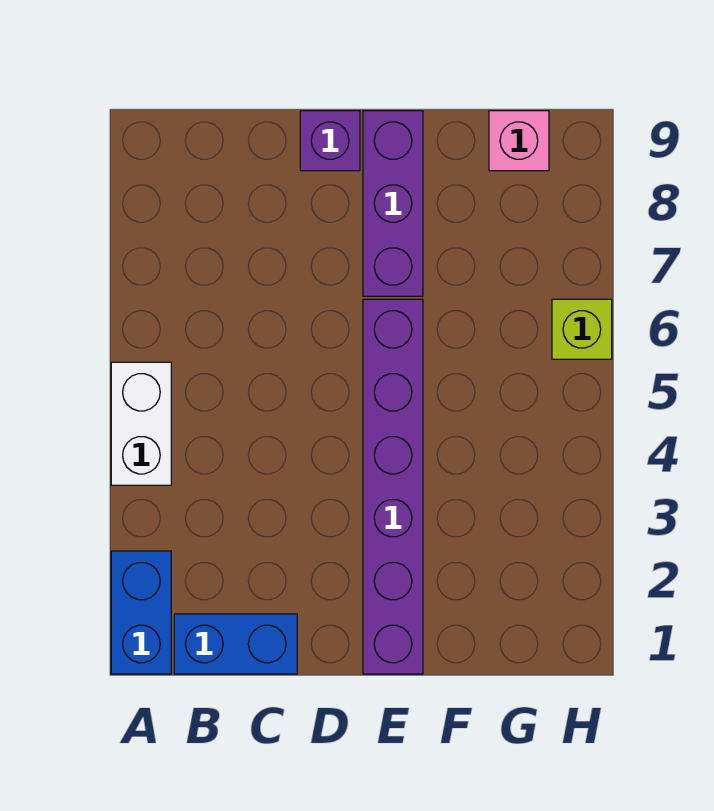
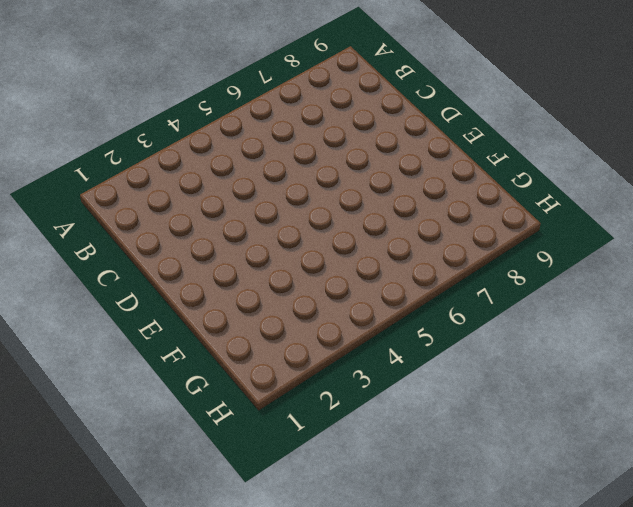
none -> blue 1x2 brick [111,551,171,674]
none -> white 1x2 brick [111,362,171,485]

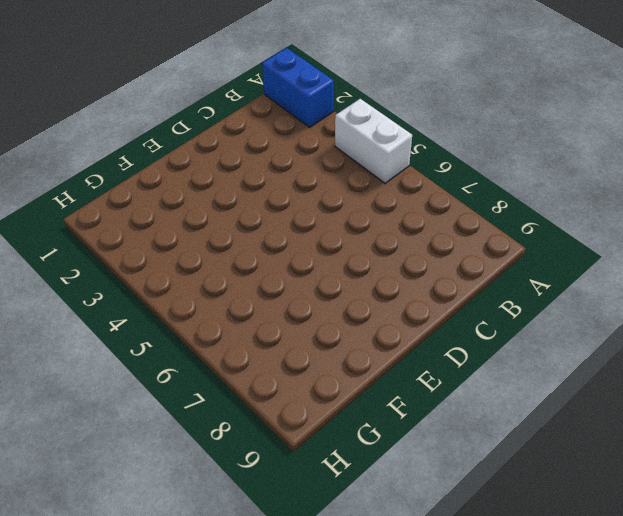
none -> blue 1x2 brick [174,614,297,674]
none -> purple 1x1 brick [300,111,360,171]

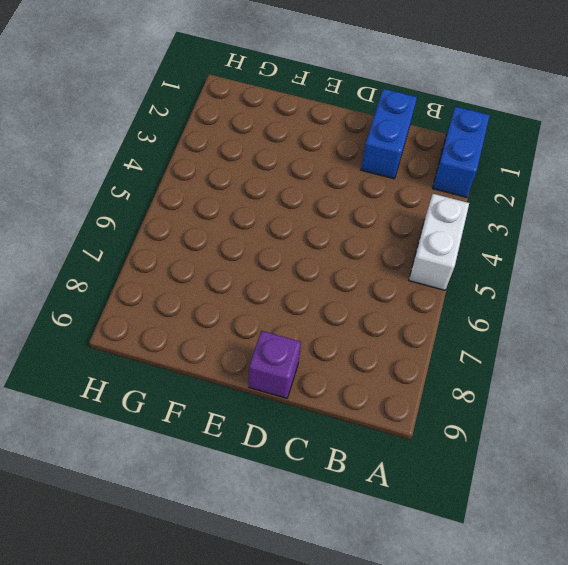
blue 1x2 brick [361,89,417,179] -> blue 1x2 brick turned to [174,614,297,674]
none -> purple 1x6 brick [363,299,423,674]
none -> purple 1x3 brick [363,111,423,296]

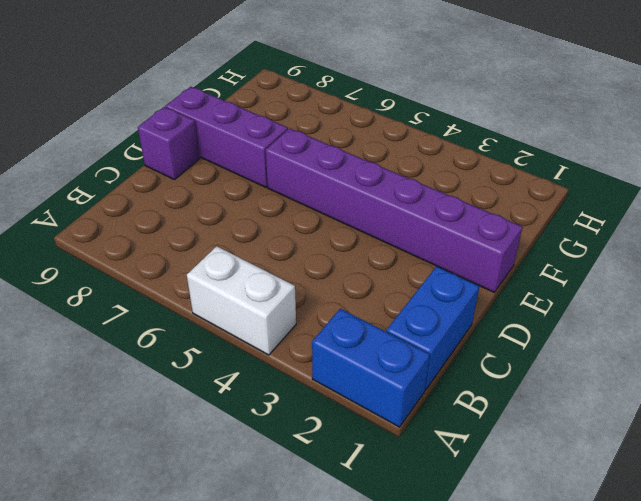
none -> pink 1x1 brick [489,111,549,171]
none -> lime 1x1 brick [552,299,612,359]

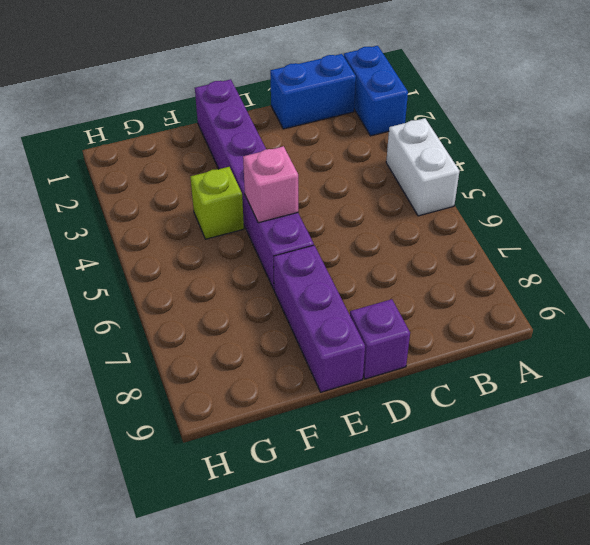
pink 1x1 brick [243,146,298,223] -> pink 1x1 brick moved to [489,111,549,171]
lime 1x1 brick [190,167,244,239] -> lime 1x1 brick moved to [552,299,612,359]

